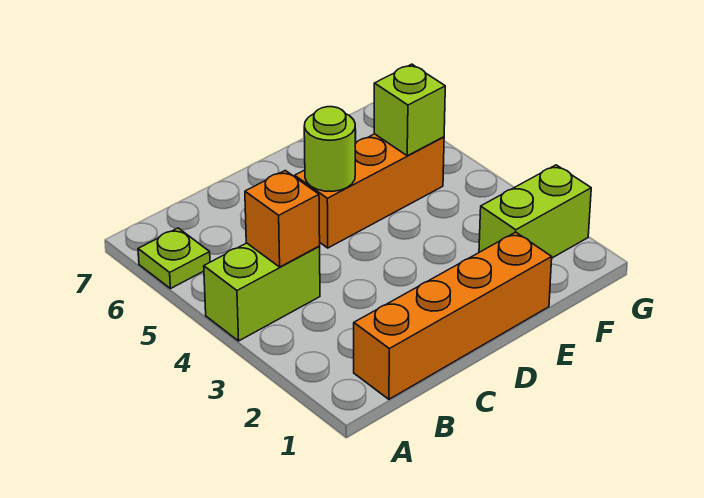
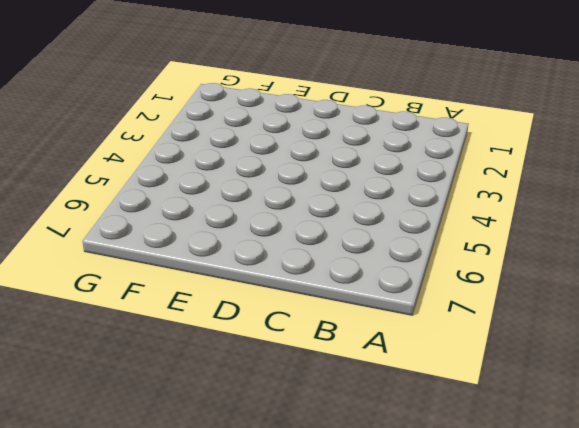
none -> lime 1x2 brick [204,243,320,341]
none -> lime 1x1 plate [138,228,210,289]

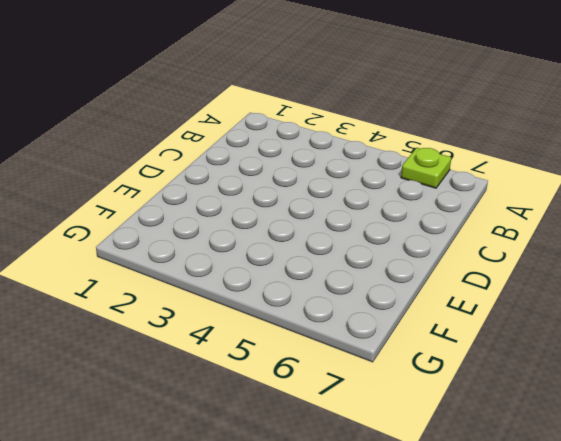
none -> lime 1x2 brick [204,243,320,341]
none -> orange 1x4 brick [354,232,552,399]

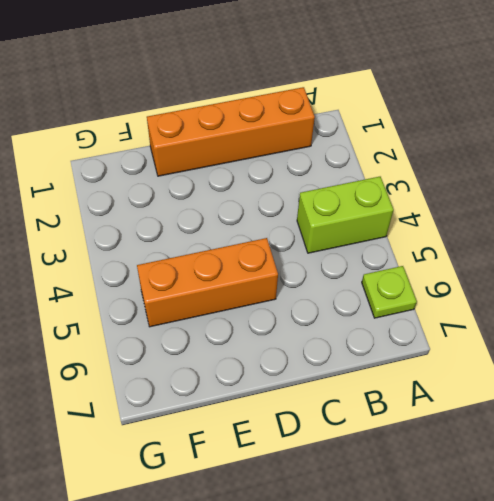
none -> lime 1x2 brick [479,165,591,258]
none -> orange 1x1 brick [245,171,320,267]

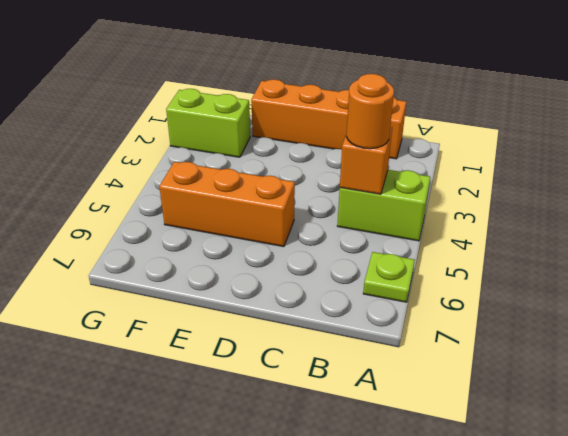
orange 1x1 round brick [346,74,394,149] -> none
none -> lime 1x1 round brick [304,107,355,191]
none -> lime 1x1 brick [374,64,445,156]

